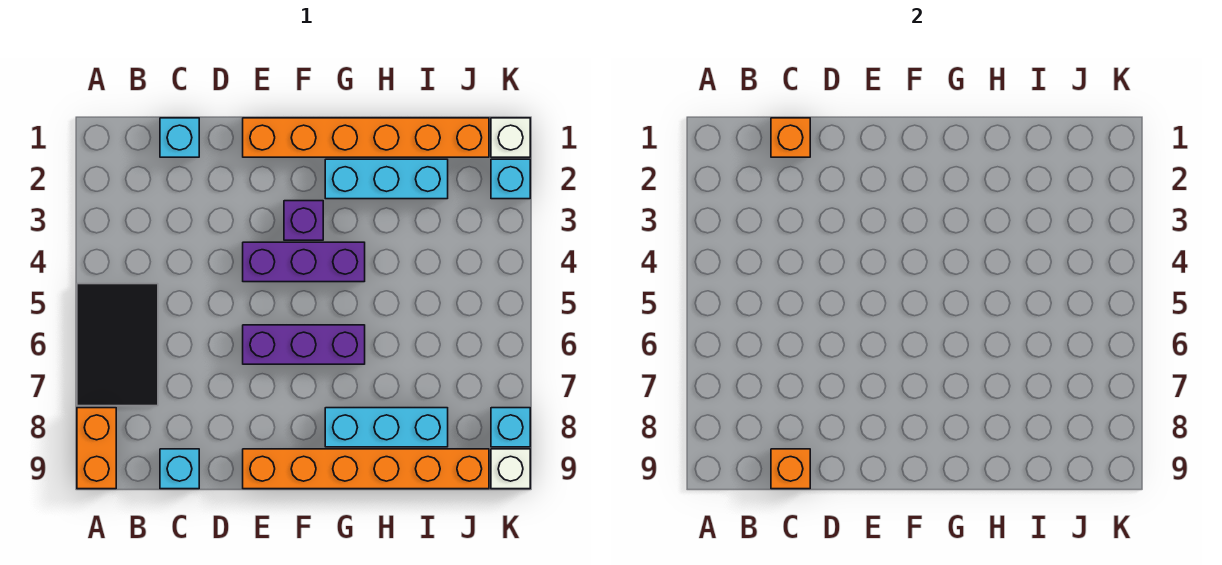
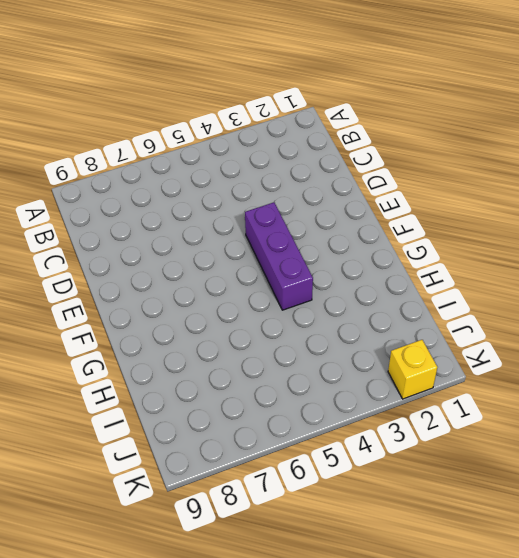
yellow 1x1 brick [388,340,438,399] -> cyan 1x1 brick [491,159,530,199]
none -> black 2x3 tile [77,284,158,406]
none -> orange 1x2 brick [77,408,116,489]
none -> cyan 1x1 brick [160,118,199,157]

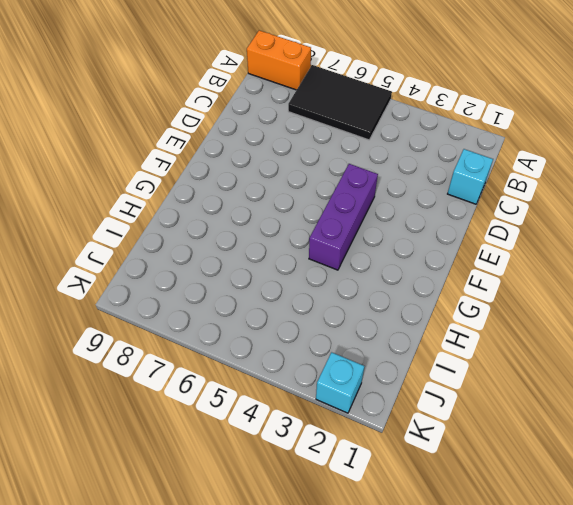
none -> cyan 1x1 brick [160,449,199,489]
none -> orange 1x6 brick [243,118,489,157]
none -> purple 1x3 brick [243,325,365,364]

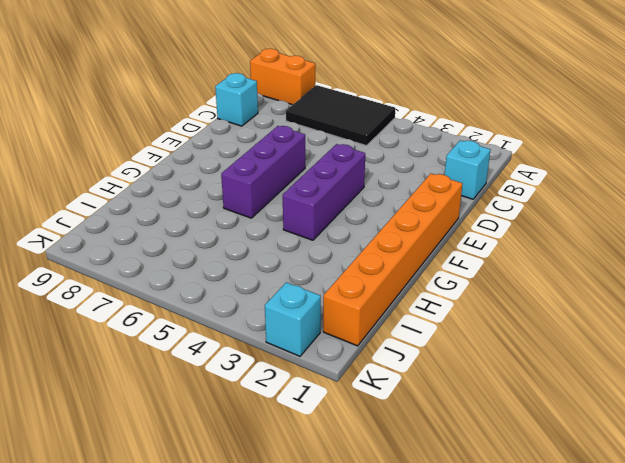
none -> orange 1x6 brick [243,449,489,489]
none -> purple 1x1 brick [284,201,323,240]
none -> cyan 1x3 brick [325,159,448,199]

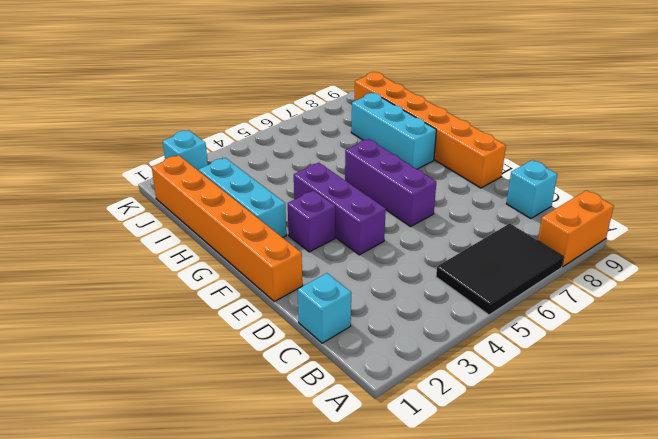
none -> white 1x1 brick [491,118,530,157]
none -> cyan 1x1 brick [491,408,530,447]
none -> white 1x1 brick [491,449,530,489]

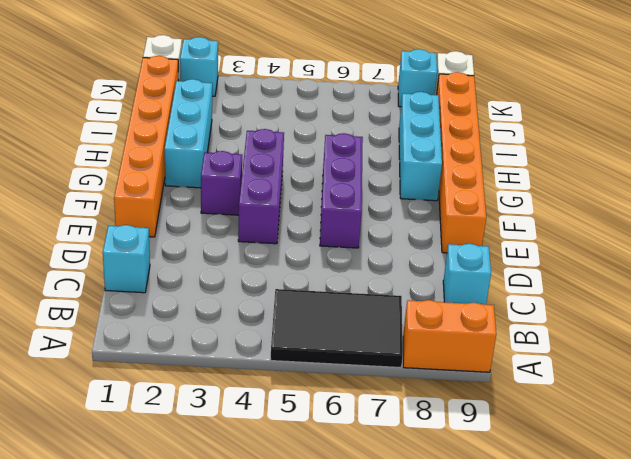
none -> orange 1x1 brick [771,118,810,157]
none -> orange 1x1 brick [771,449,810,489]

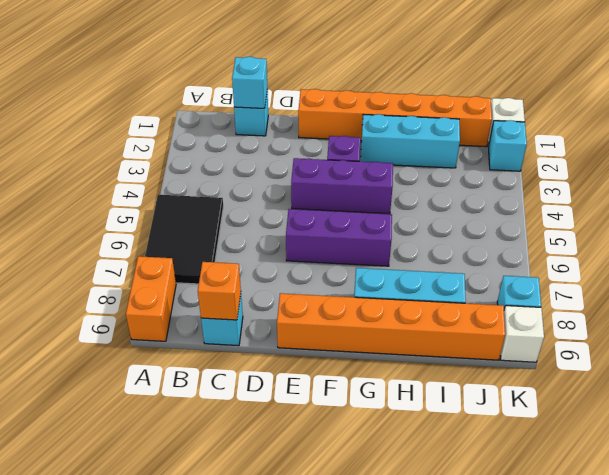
cyan 1x1 brick [232,57,267,108] -> orange 1x1 brick [771,118,810,157]

